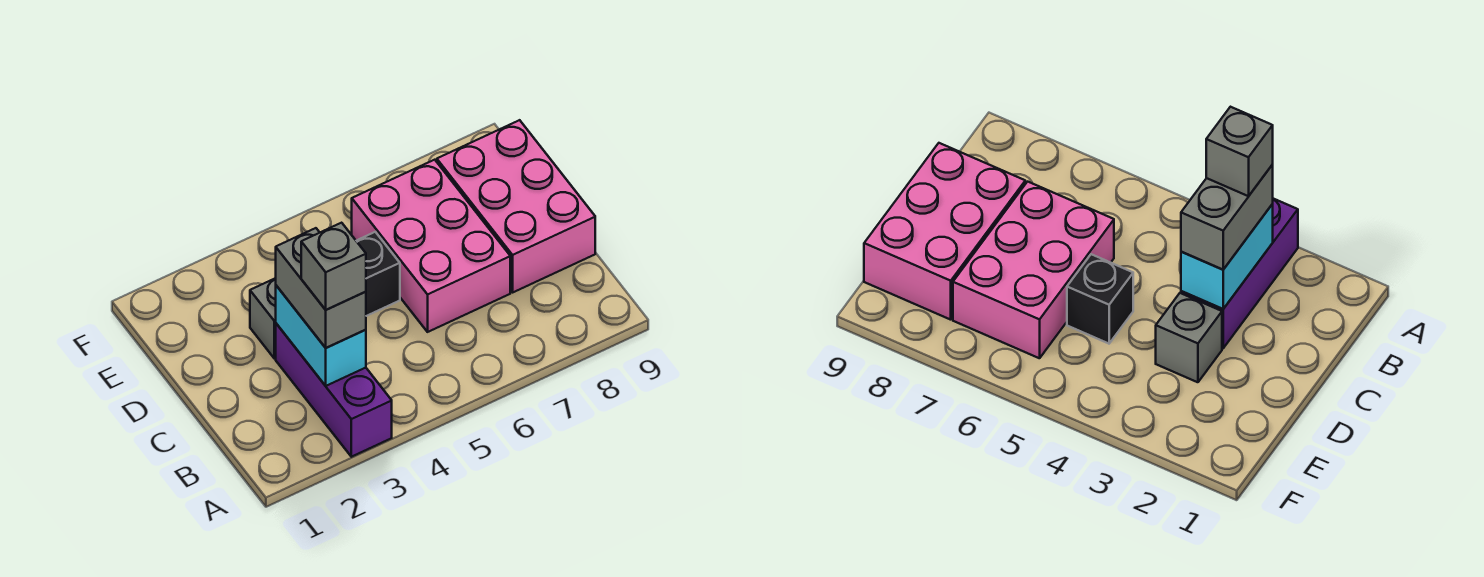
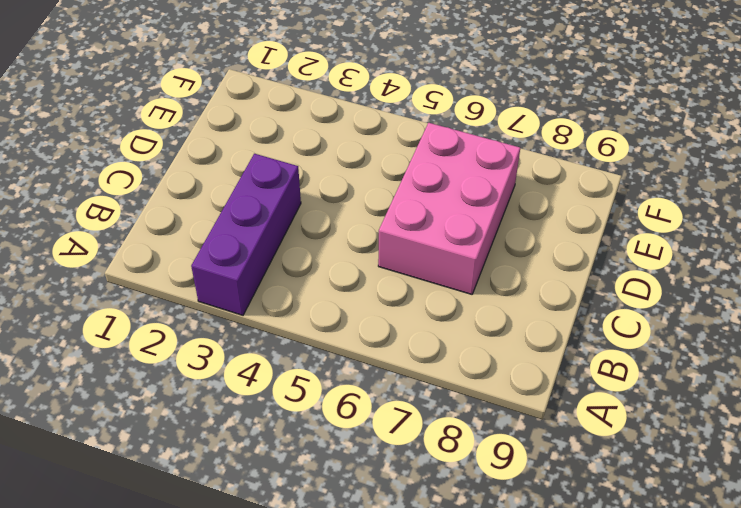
none -> pink 2x3 brick [437,120,595,292]
none -> grey 1x1 brick [250,278,276,359]

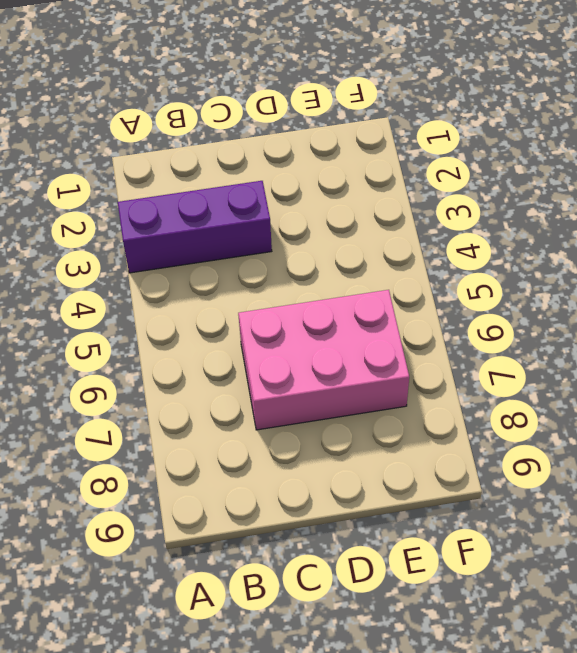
none -> pink 2x3 brick [437,120,595,292]
none -> grey 1x1 brick [250,278,276,359]

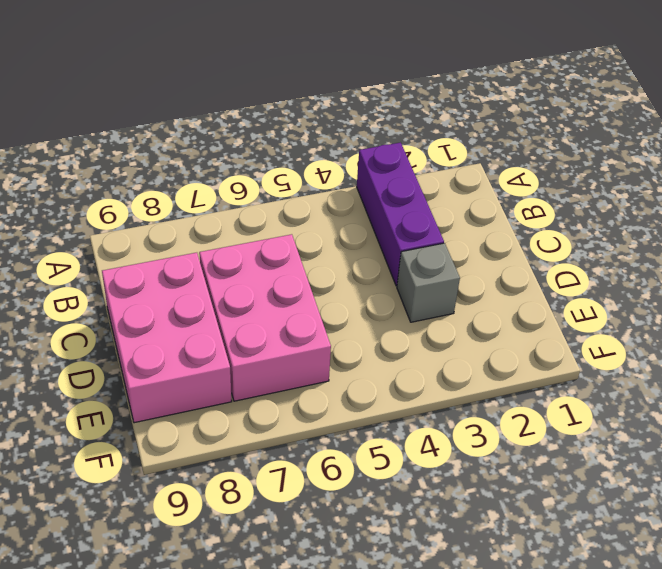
none -> black 1x1 brick [357,232,400,316]
none -> cyan 1x2 brick [276,286,366,386]

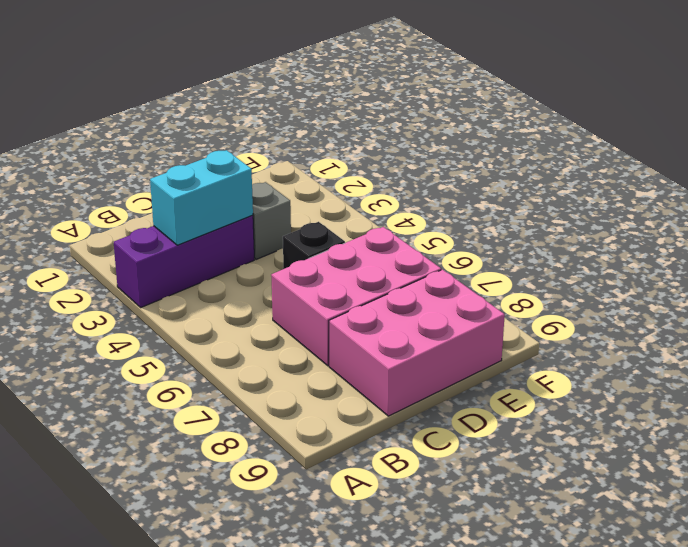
none -> grey 1x2 brick [276,228,366,348]
none -> grey 1x1 brick [301,223,366,310]

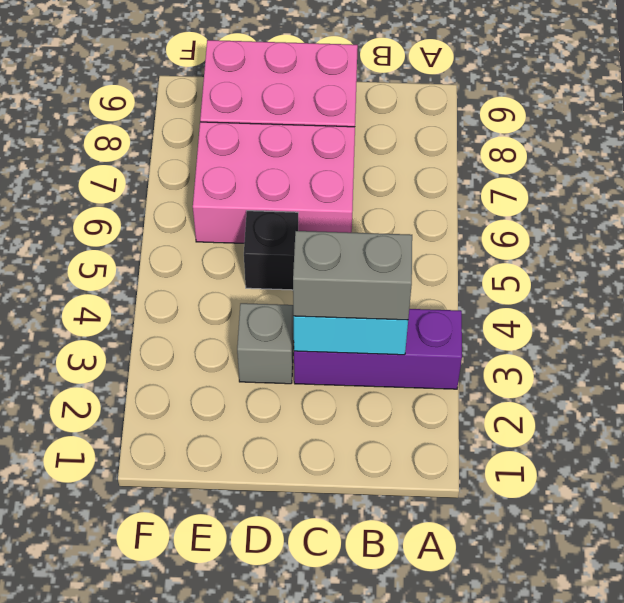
none -> grey 1x1 brick [301,223,366,310]

